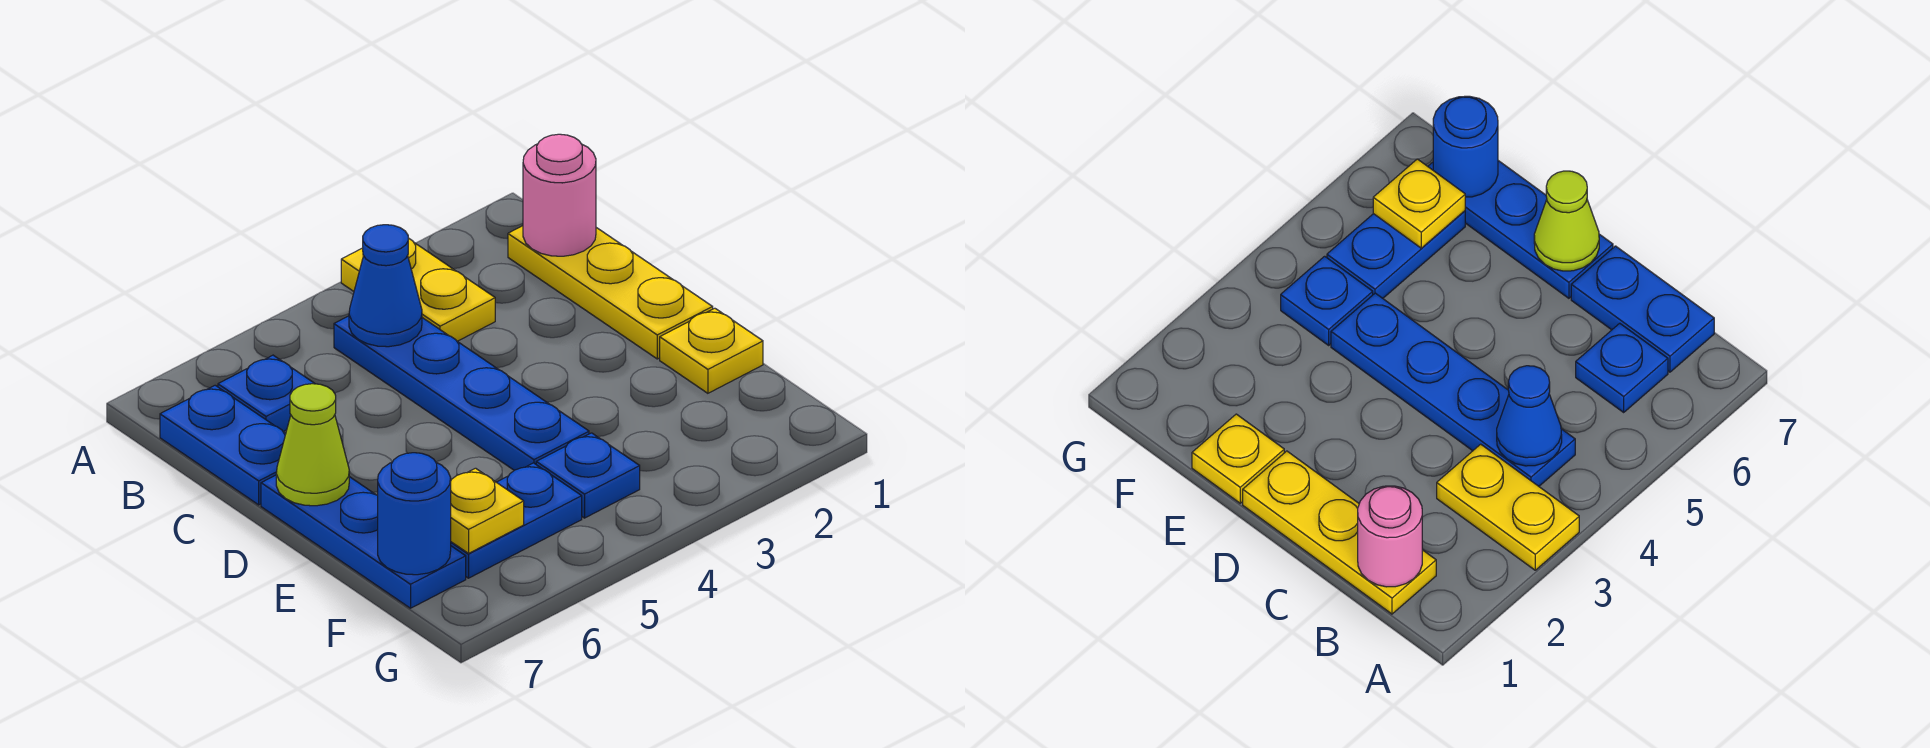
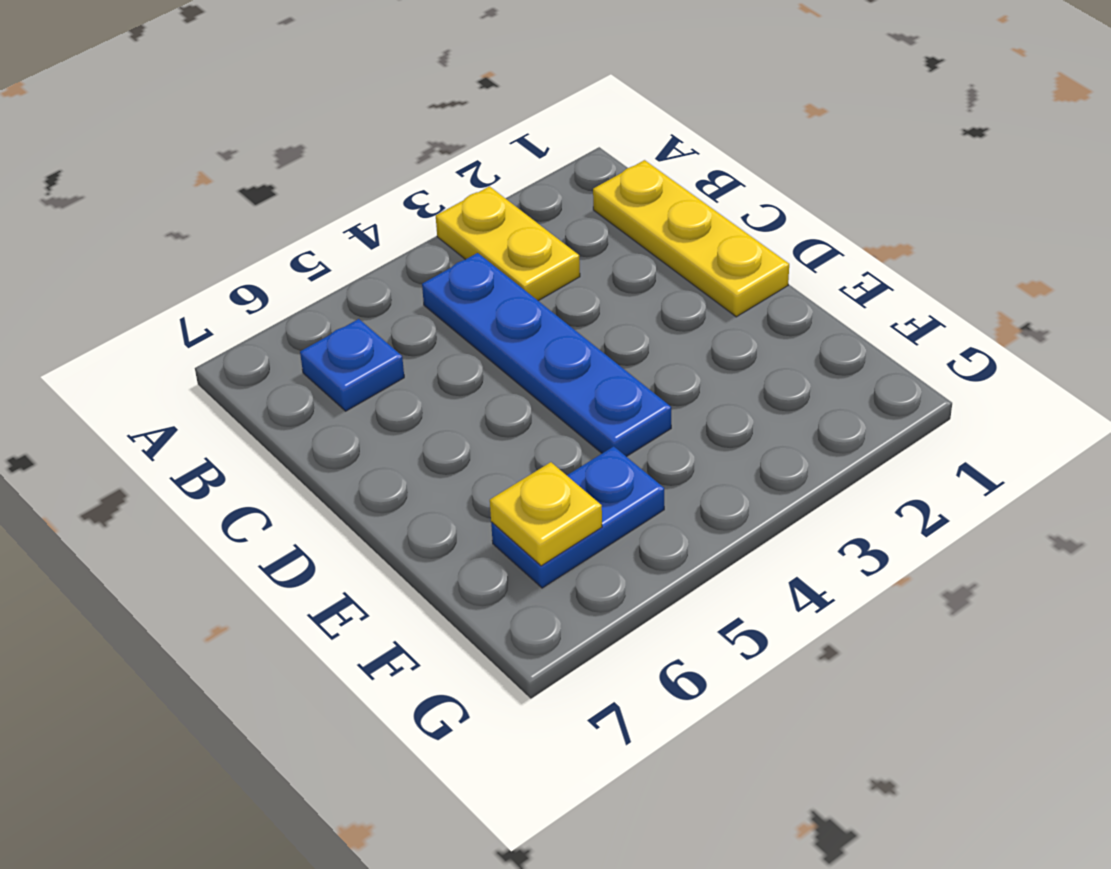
none -> blue 1x2 plate [160,385,286,505]
none -> blue 1x3 plate [261,475,466,608]
none -> yellow 1x1 plate [660,308,763,393]

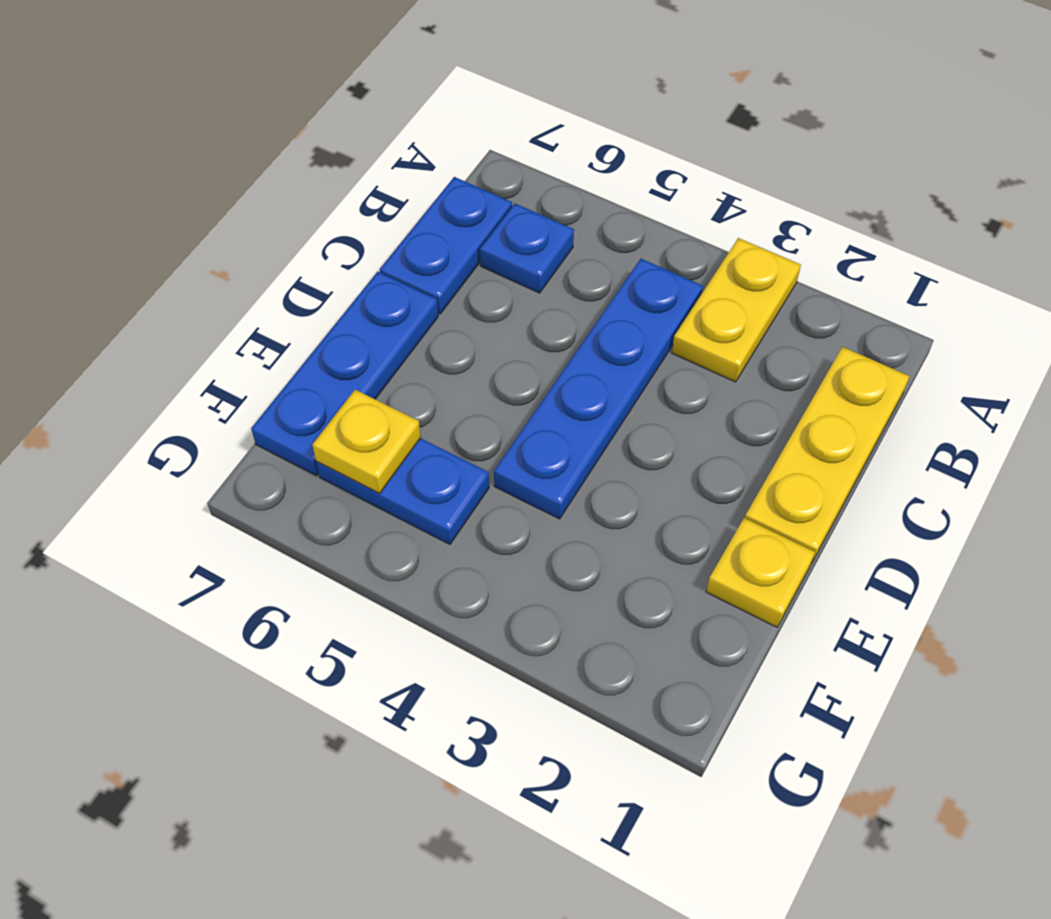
none -> blue 1x1 plate [536,433,640,518]
none -> pink 1x1 round brick [523,134,596,256]
none -> blue 1x1 cone [349,225,422,347]

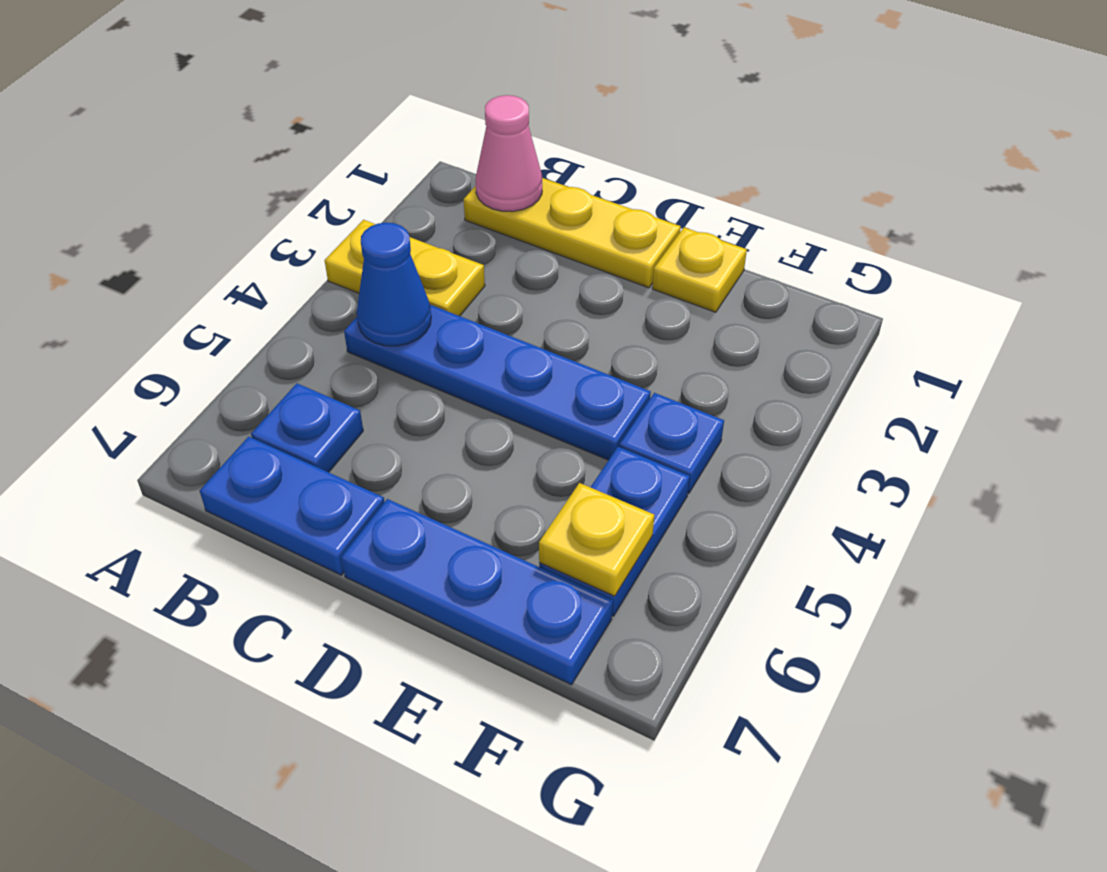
pink 1x1 cone [475,95,542,212] -> pink 1x1 round brick [523,134,596,256]
none -> lime 1x1 cone [276,384,349,506]
none -> blue 1x1 round brick [378,453,451,575]

